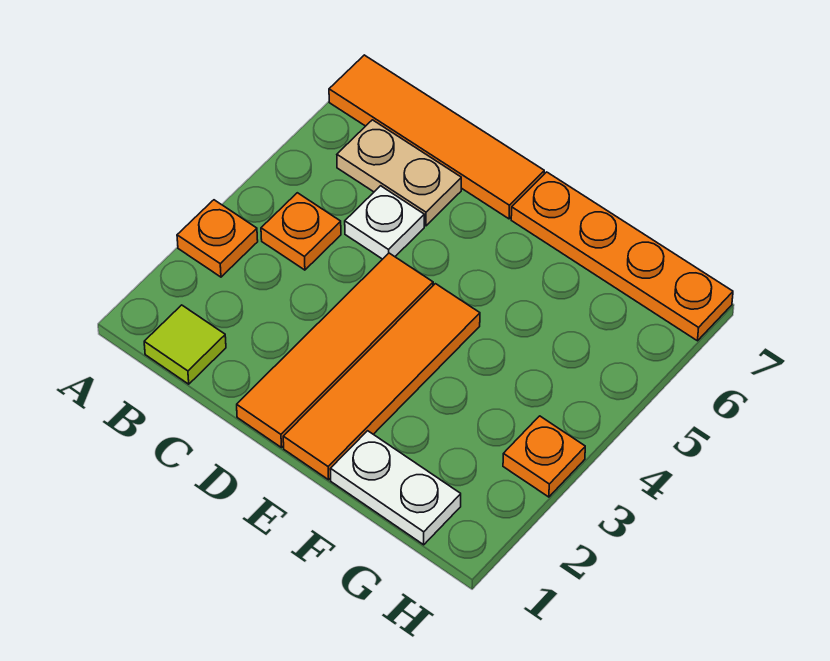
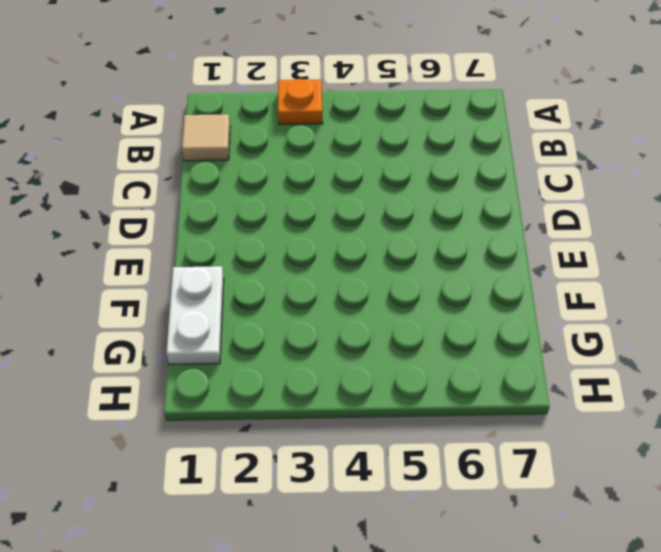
tan 1x1 tile [182,114,230,161] -> lime 1x1 tile [144,305,226,384]
none -> orange 1x4 tile [329,55,544,219]
none -> orange 1x1 plate [261,193,341,270]

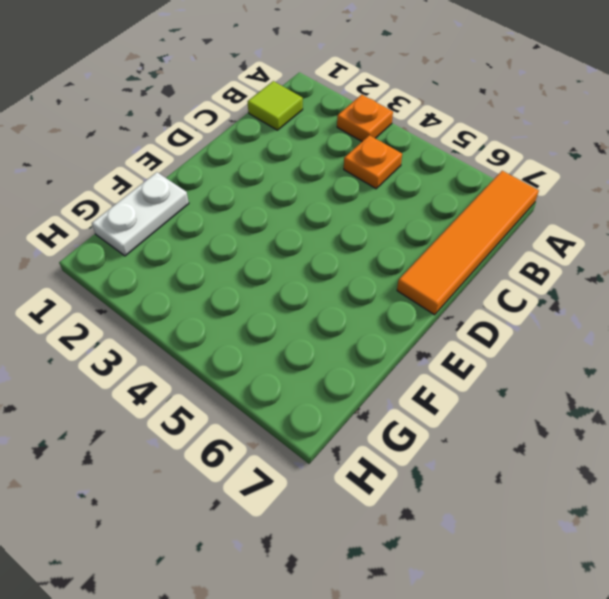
none -> tan 1x2 plate [337,120,461,226]
none -> white 1x1 plate [345,186,424,259]

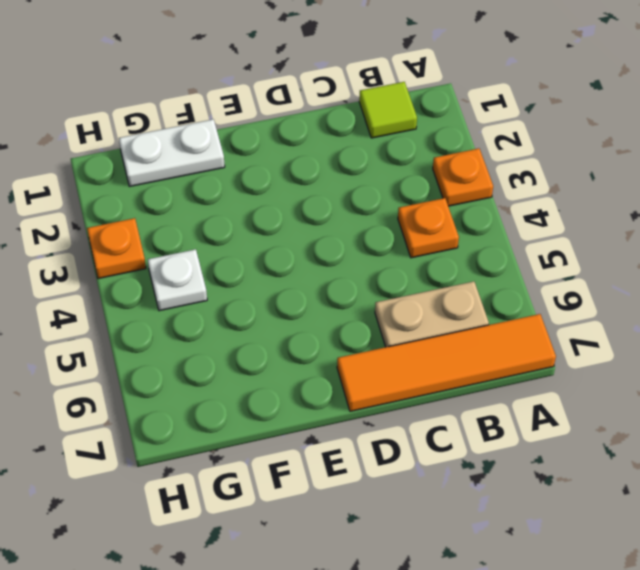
white 1x1 plate [148,249,207,311] -> white 1x1 plate moved to [345,186,424,259]
none -> orange 1x4 tile [237,253,433,448]
none -> orange 1x4 tile [283,284,480,480]

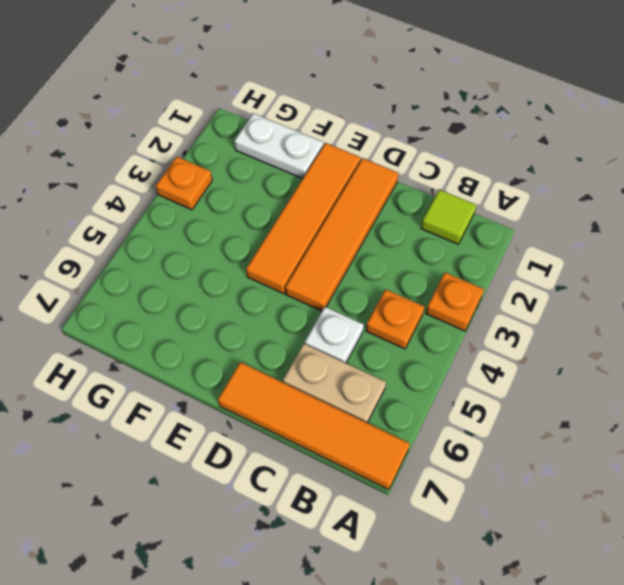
none -> orange 1x4 plate [511,172,733,341]

